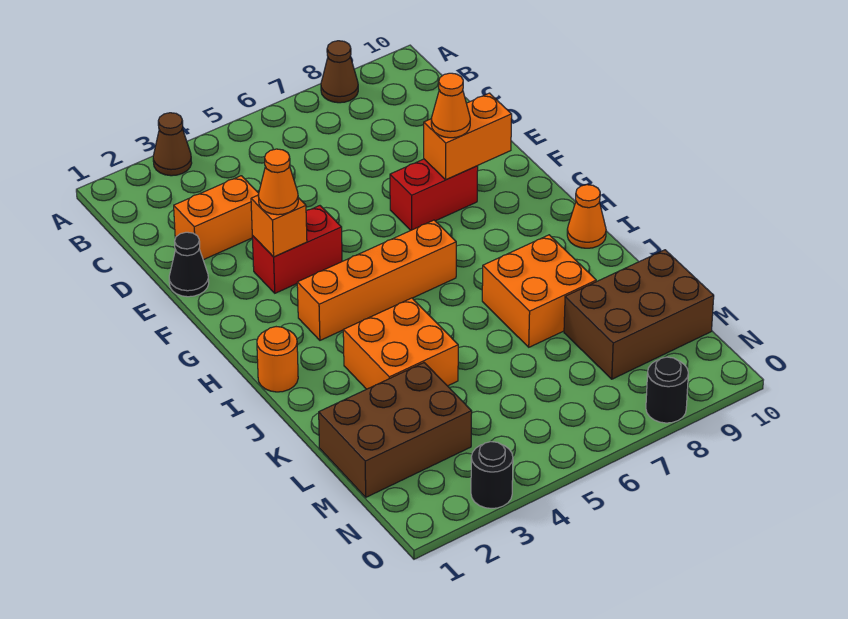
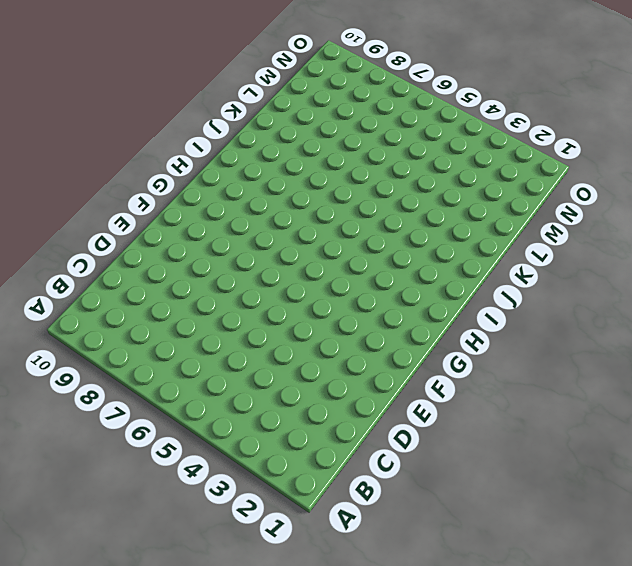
none -> brown 1x1 cone [153,113,192,176]
none -> brown 1x1 cone [321,41,358,103]
none -> orange 1x2 brick [174,176,259,260]

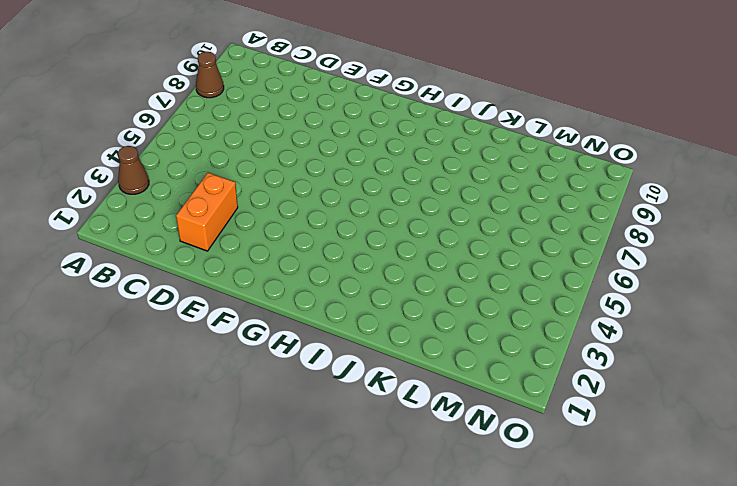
none -> black 1x1 cone [169,232,209,297]
none -> red 1x2 brick [252,206,342,293]
none -> red 1x2 brick [390,159,478,230]

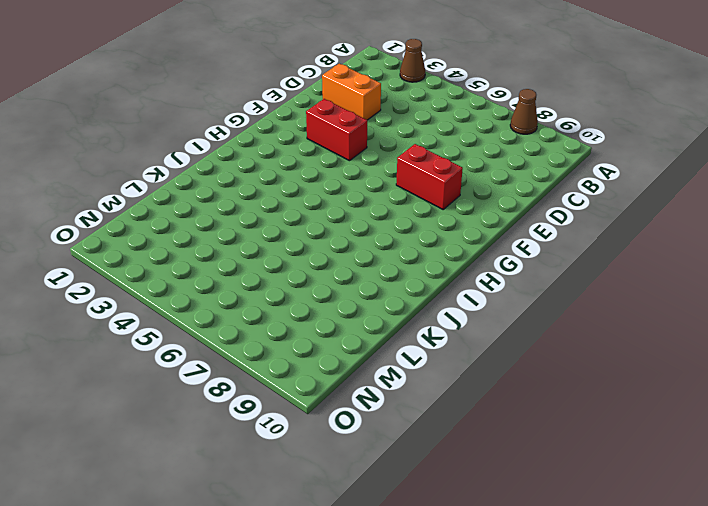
none -> black 1x1 cone [169,232,209,297]
none -> orange 1x4 brick [297,220,456,340]
none -> orange 1x1 round brick [257,327,298,392]

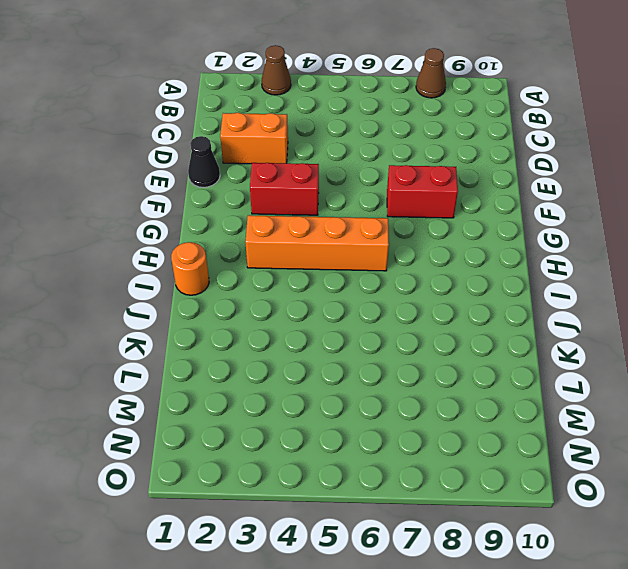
none -> orange 1x1 cone [567,185,606,248]
none -> orange 2x2 brick [343,298,458,389]
none -> orange 2x2 brick [482,235,596,347]

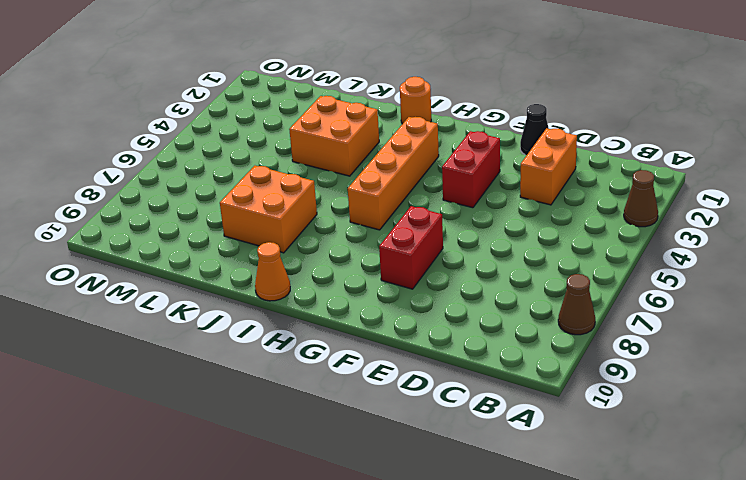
none -> brown 2x3 brick [319,363,472,497]
none -> brown 2x3 brick [564,250,714,379]
none -> black 1x1 round brick [471,442,513,509]

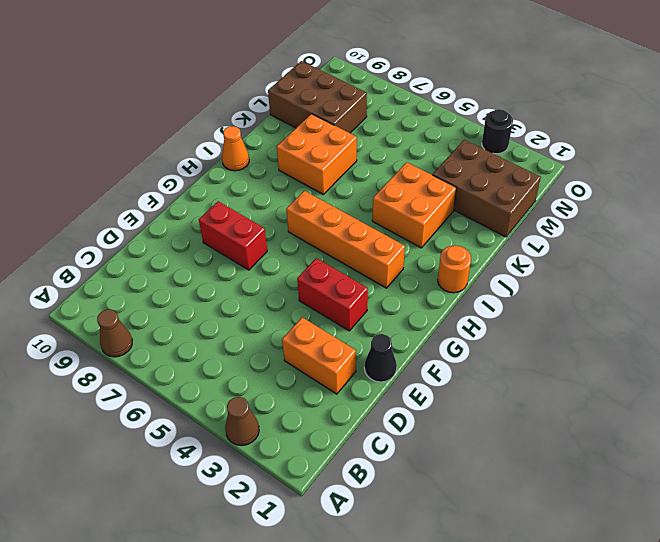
none -> black 1x1 round brick [646,357,688,423]
none -> orange 1x1 brick [251,195,307,257]
none -> orange 1x2 brick [424,93,512,180]

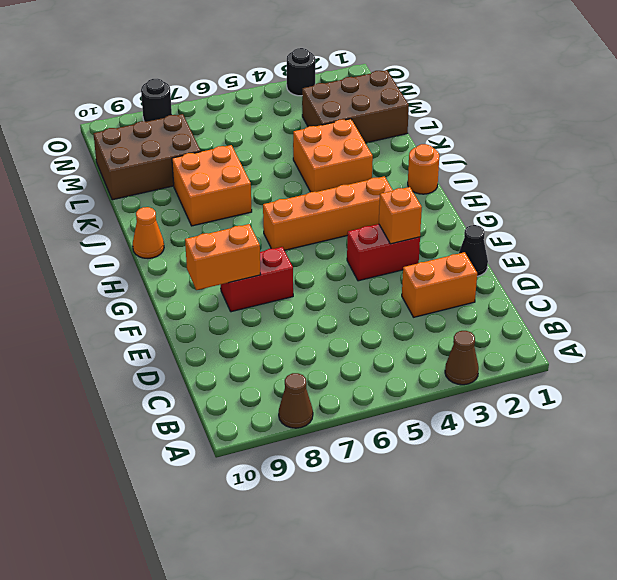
none -> orange 1x1 cone [258,149,298,215]
none -> orange 1x1 cone [431,73,470,138]

